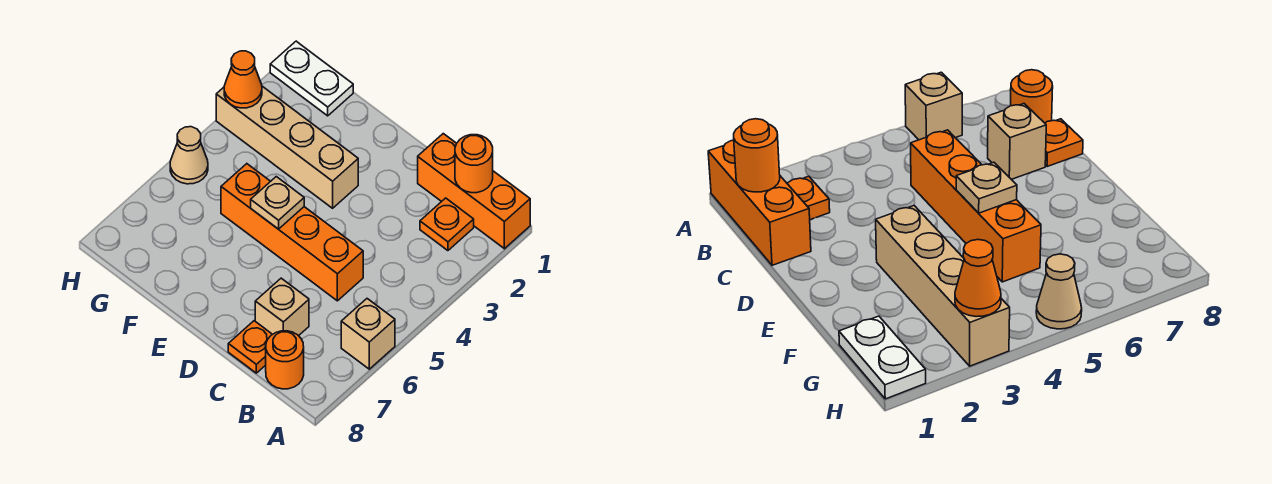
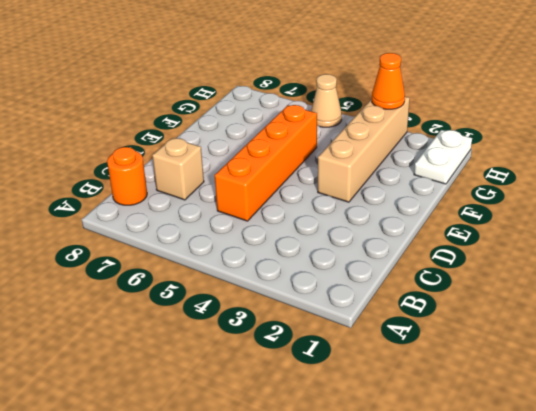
none -> orange 1x3 brick [418,134,530,249]
none -> tan 1x1 brick [341,299,395,369]
none -> orange 1x1 plate [420,198,474,251]

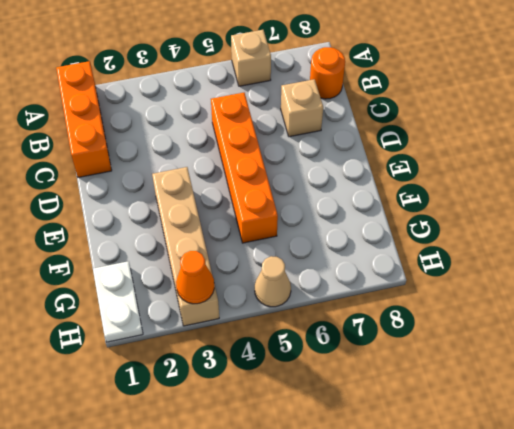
none -> orange 1x1 plate [420,198,474,251]
none -> orange 1x1 plate [228,321,272,373]
none -> orange 1x1 round brick [455,135,493,193]

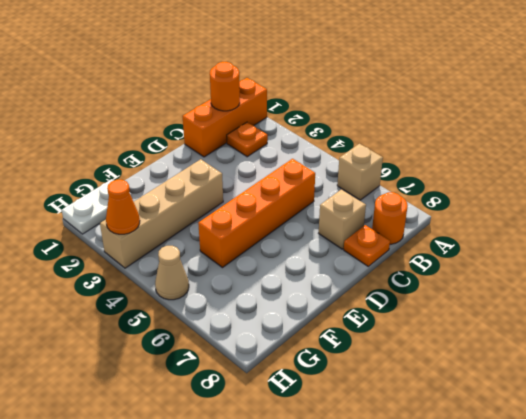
none -> tan 1x1 plate [251,177,304,229]

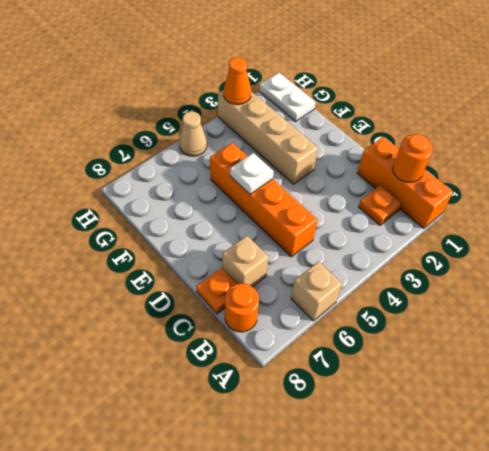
white 1x1 plate [230,153,274,194] -> tan 1x1 plate [251,177,304,229]

